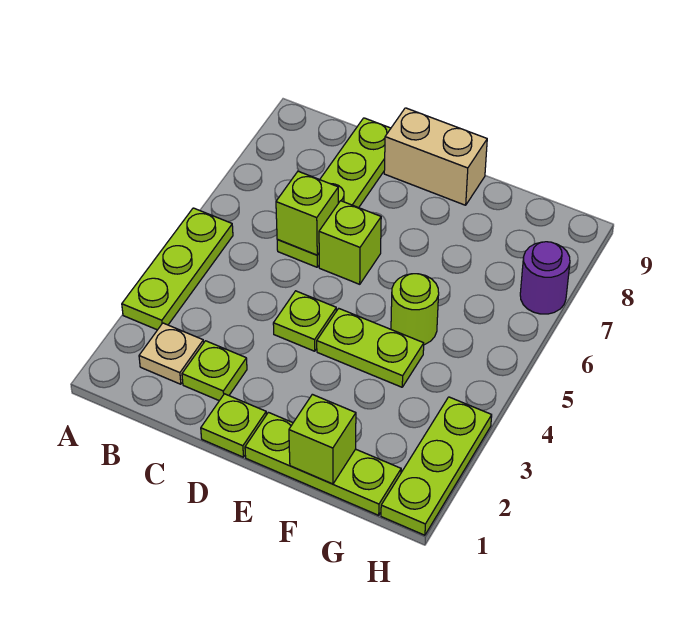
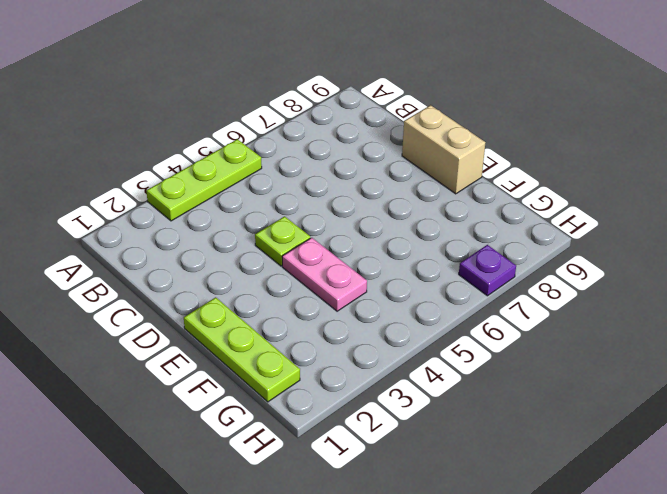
pink 1x2 plate [282,238,367,311] -> lime 1x2 plate [317,308,424,387]
purple 1x1 plate [459,245,516,296] -> purple 1x1 round brick [520,242,570,314]
none -> tan 1x1 plate [139,323,204,384]
none -> lime 1x1 plate [182,341,247,401]
none -> lime 1x4 plate [277,118,391,267]

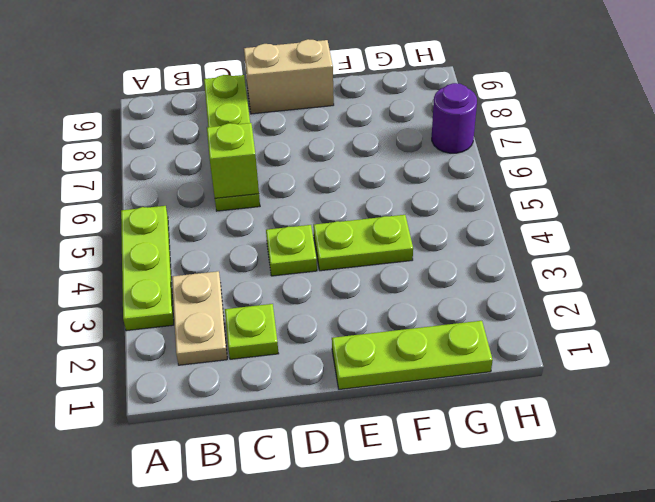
tan 1x2 plate [172,271,227,365] -> tan 1x1 plate [139,323,204,384]
none -> lime 1x1 plate [201,394,266,457]
none -> lime 1x1 brick [319,201,381,284]
none -> lime 1x1 round brick [391,274,439,345]

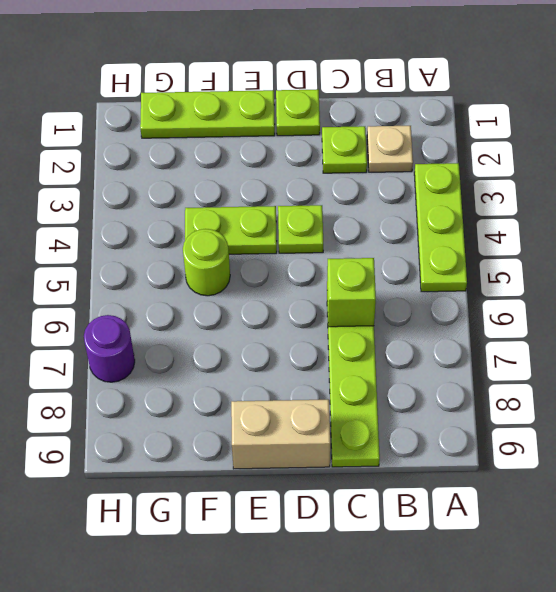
none -> lime 1x1 brick [319,201,381,284]
none -> lime 1x3 plate [381,397,492,535]
none -> lime 1x1 brick [289,394,356,484]

